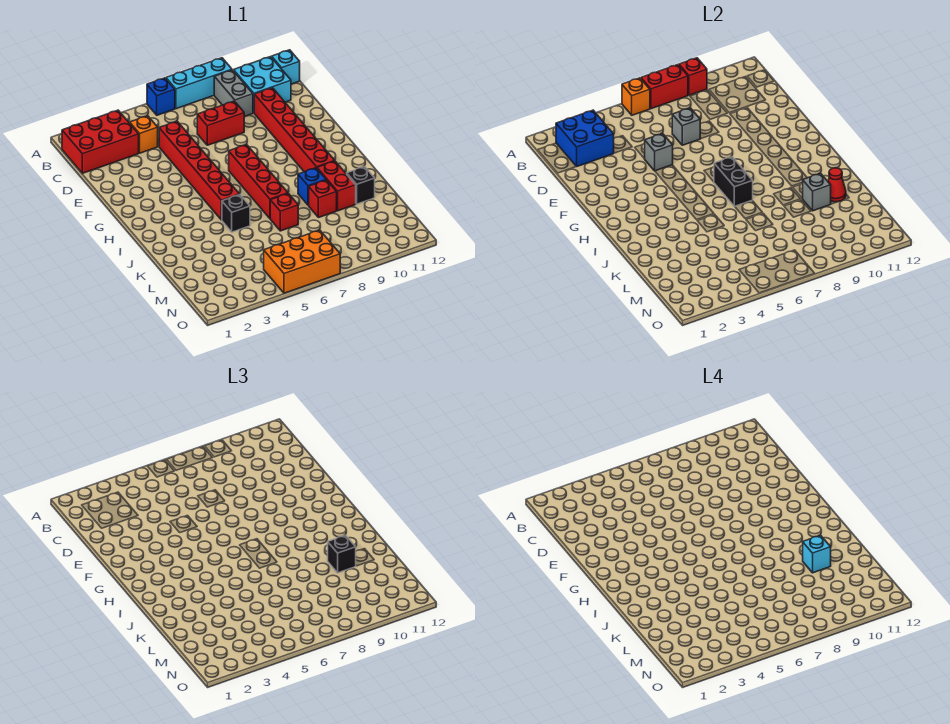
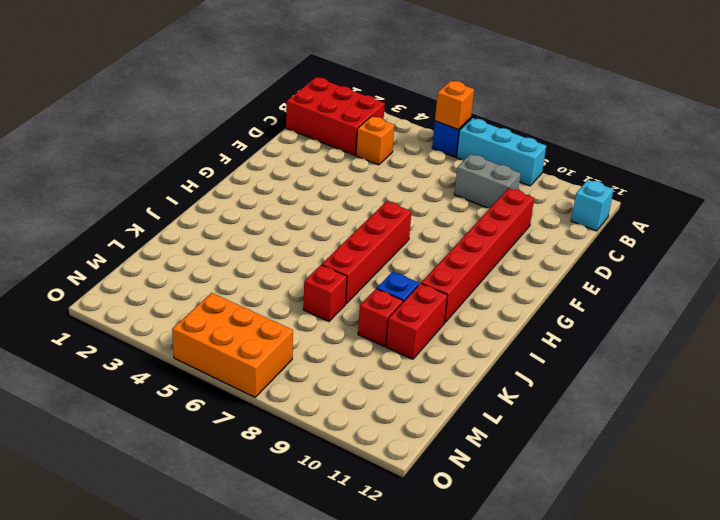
grey 1x2 brick [454,154,521,208] -> grey 1x2 brick turned to [214,70,253,117]
none -> cyan 2x2 brick [234,57,291,113]
none -> red 1x6 brick [159,121,239,220]
none -> red 1x2 brick [197,101,244,145]

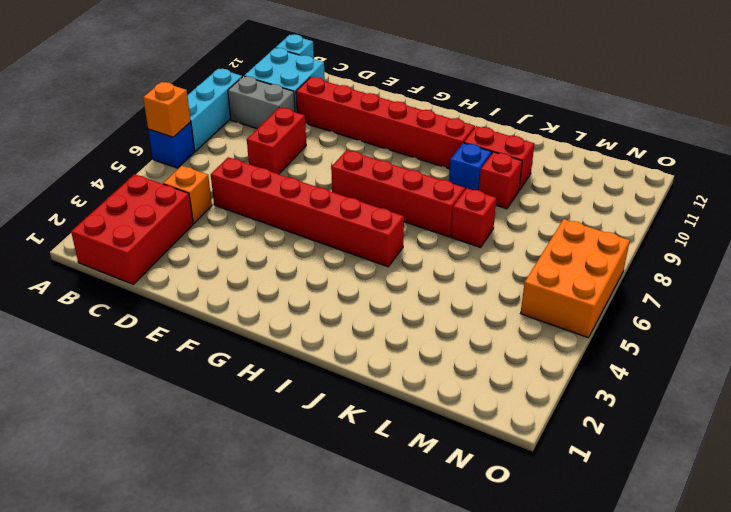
none -> black 1x1 brick [222,195,250,232]
none -> black 1x1 brick [347,167,375,204]
none -> red 1x2 brick [641,65,688,109]

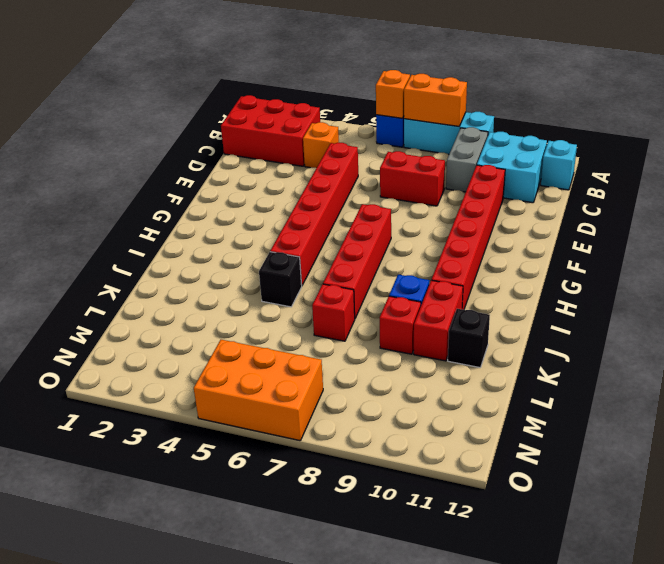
orange 1x2 brick [404,74,467,126] -> red 1x2 brick [641,65,688,109]
none -> red 1x1 brick [679,58,707,95]
none -> blue 2x2 brick [556,110,614,167]
none -> grey 1x1 brick [672,108,700,145]

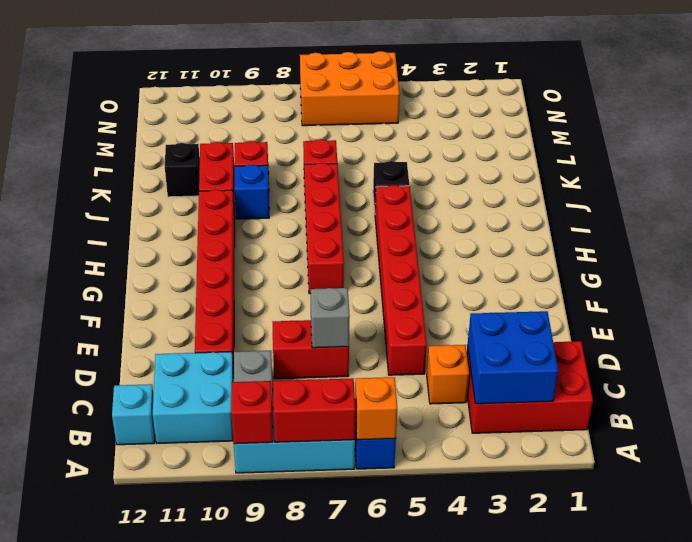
none -> grey 1x1 brick [645,133,673,171]
none -> black 1x2 brick [714,157,753,206]
none -> grey 1x1 brick [803,173,831,211]

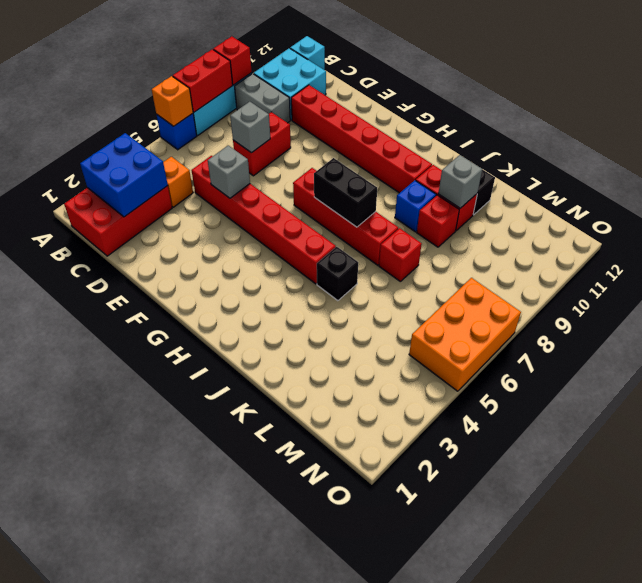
none -> red 1x1 cone [828,168,846,202]
none -> black 1x1 brick [328,535,356,573]
none -> cyan 1x1 brick [803,535,831,573]

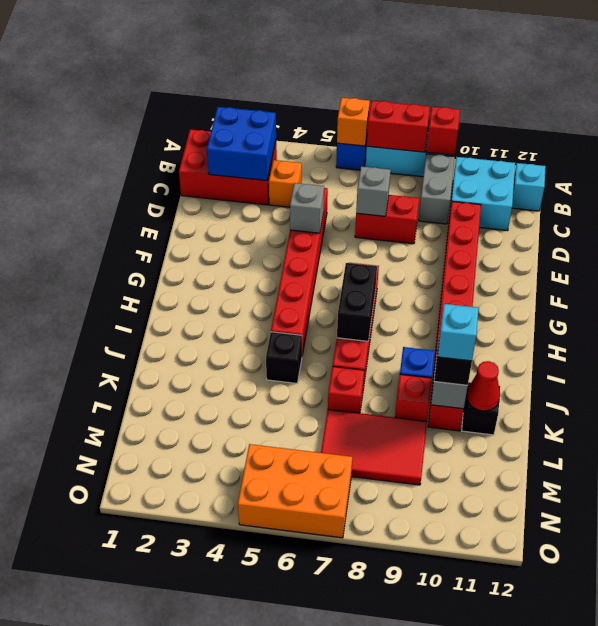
red 2x3 tile [321,409,427,485] -> none

